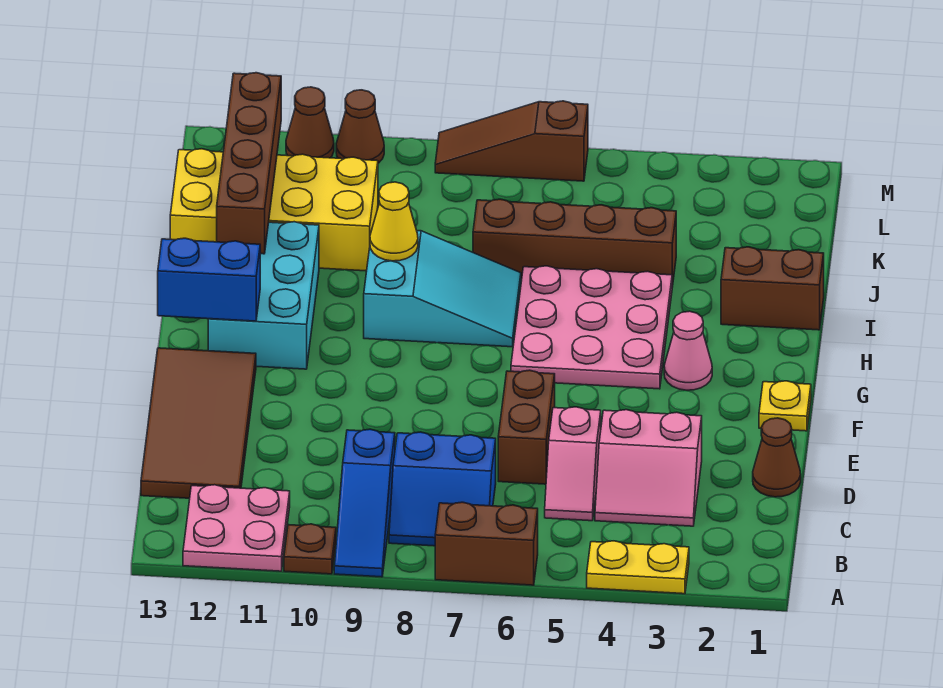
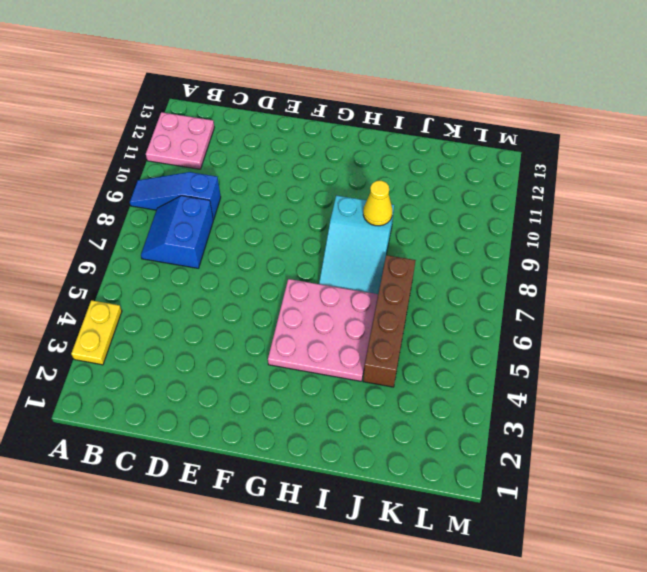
none -> brown 1x2 brick [435,502,538,585]
none -> brown 1x1 plate [284,524,336,574]
none -> pink 2x2 slope [595,410,702,526]

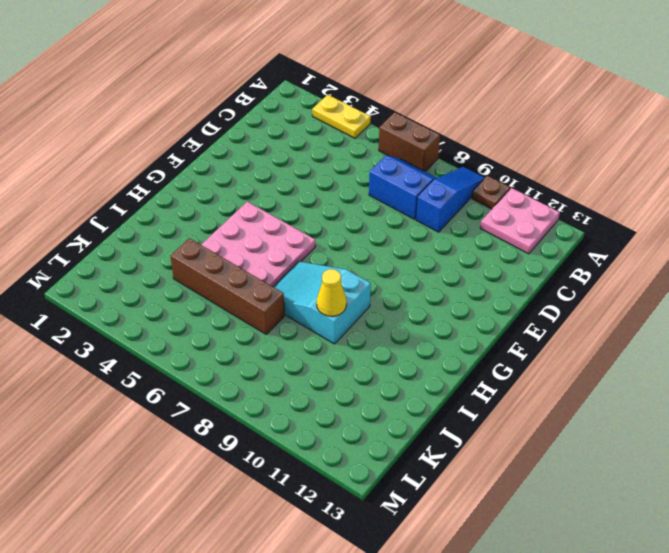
none -> pink 2x2 slope [595,410,702,526]
none -> pink 1x2 slope [545,407,601,521]
none -> brown 2x4 tile [141,348,256,498]

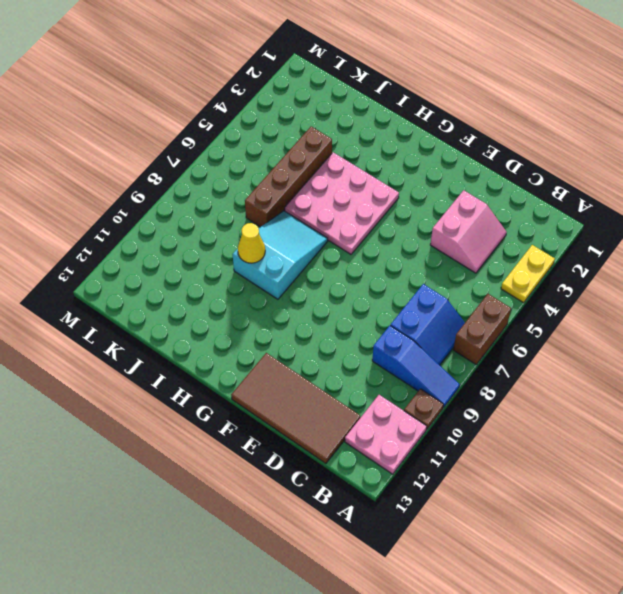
none -> pink 1x2 slope [545,407,601,521]
none -> brown 1x1 cone [753,418,801,497]
none -> brown 1x2 brick [498,370,555,484]

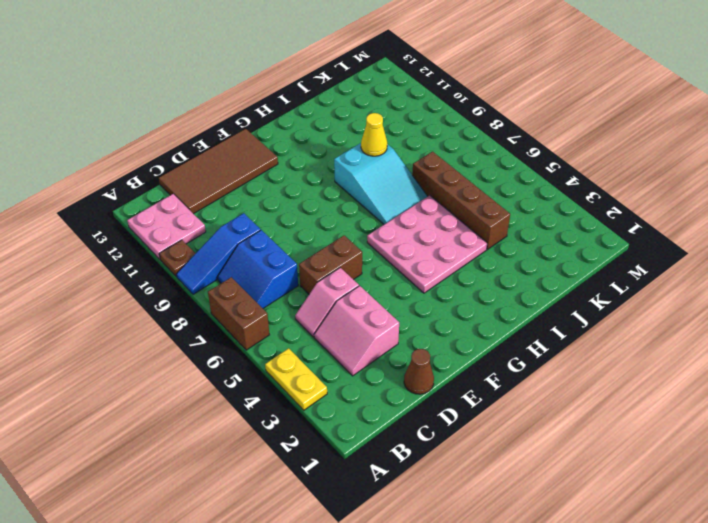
none -> yellow 1x1 plate [759,381,811,431]
none -> pink 1x1 cone [664,311,712,390]
none -> cyan 2x3 brick [208,222,319,369]

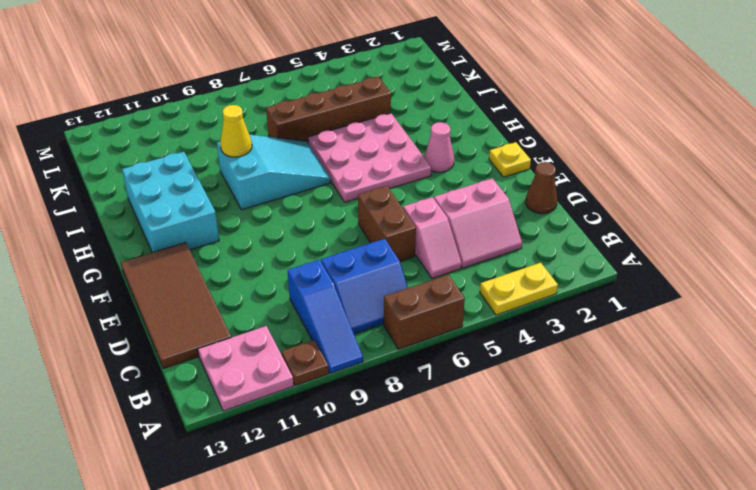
none -> brown 1x2 brick [721,247,824,330]
none -> yellow 2x4 brick [170,149,378,271]
none -> brown 1x3 slope [435,101,588,181]

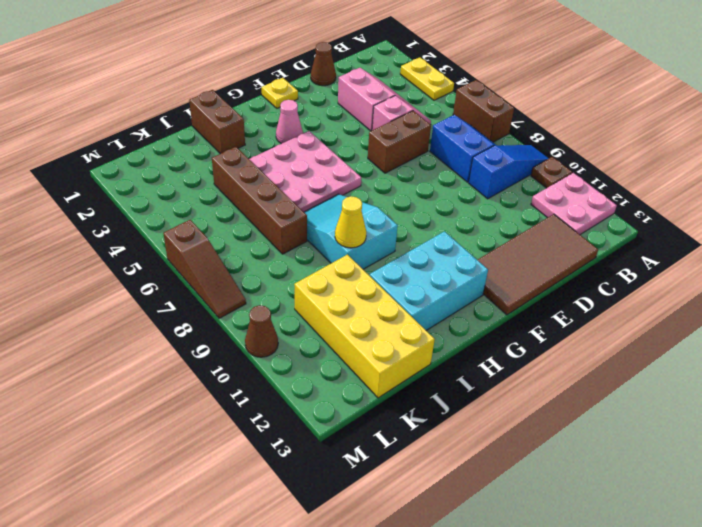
none -> brown 1x1 cone [286,87,334,158]
none -> blue 1x2 brick [158,238,260,321]
none -> brown 1x4 brick [217,73,281,254]

